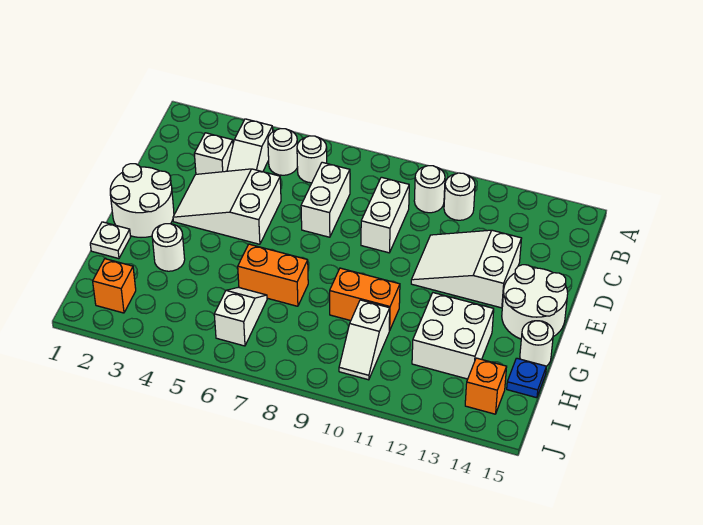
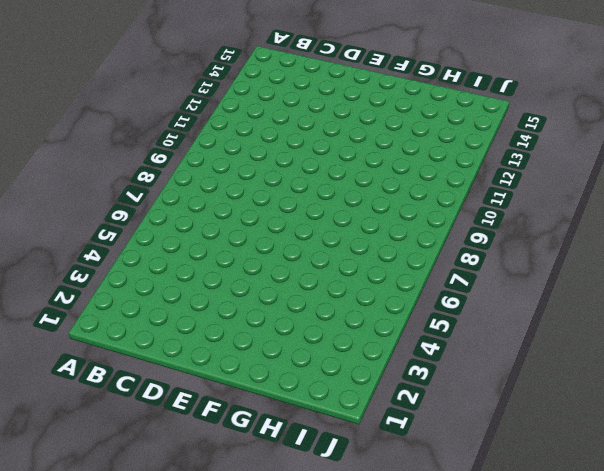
none -> white 1x2 slope [227,119,273,172]
none -> white 1x1 round brick [268,129,297,175]
none -> white 1x1 round brick [297,136,327,183]

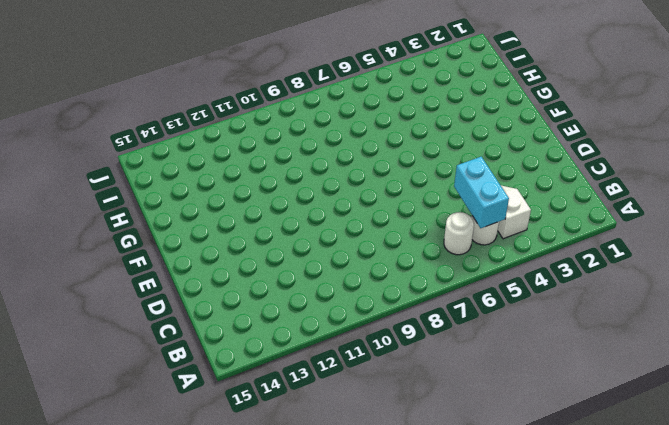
cyan 1x2 brick [454,157,509,228] -> none
none -> white 1x1 round brick [414,166,445,213]
none -> white 1x1 round brick [444,173,475,220]
none -> white 1x1 brick [194,133,233,174]

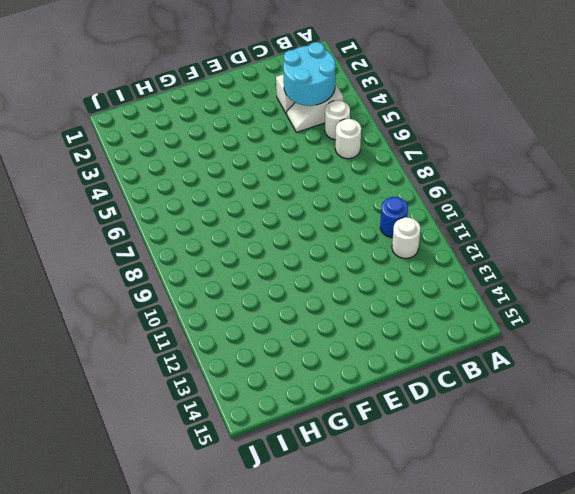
cyan 2x2 round brick [283,42,335,106] -> none
blue 1x1 round brick [380,197,408,238] -> white 1x1 round brick [414,166,445,213]
none -> white 1x2 brick [301,162,350,237]
none -> white 1x2 brick [361,177,409,253]
none -> white 2x3 slope [173,169,281,244]

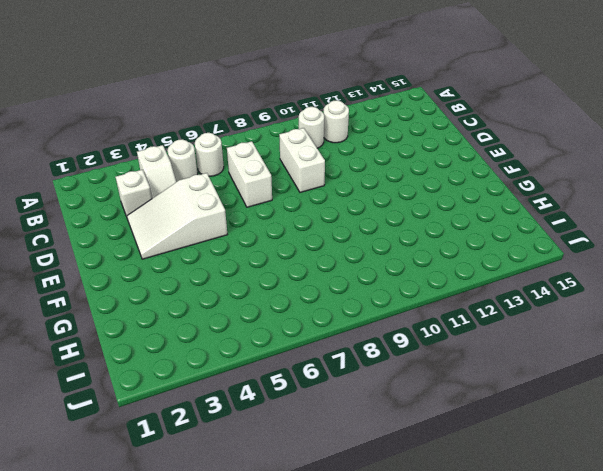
none -> white 2x3 slope [411,230,522,308]
none -> white 2x2 round brick [110,164,174,237]
none -> white 2x2 round brick [502,265,568,339]

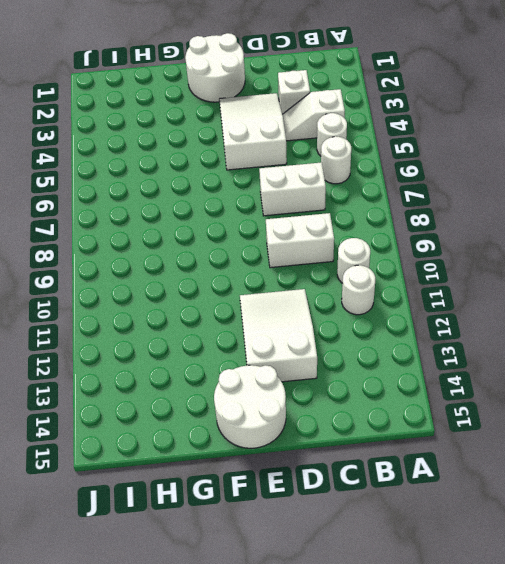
none -> white 1x1 plate [90,222,131,259]
none -> white 1x1 round brick [152,224,185,271]
none -> orange 1x2 brick [238,244,308,306]

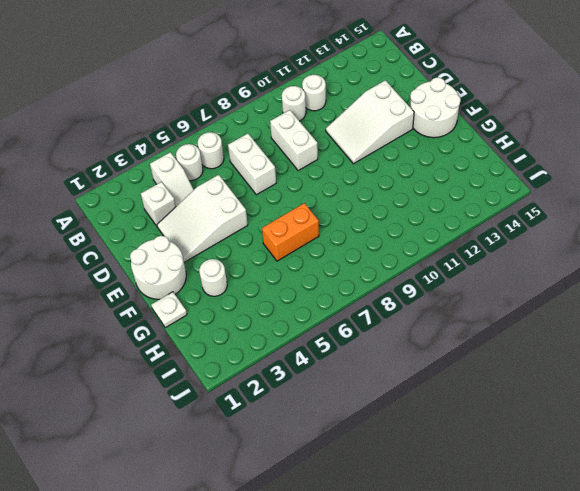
none -> orange 1x2 brick [330,268,400,331]
none -> white 2x2 brick [412,293,494,379]
none -> white 1x1 round brick [520,321,553,366]

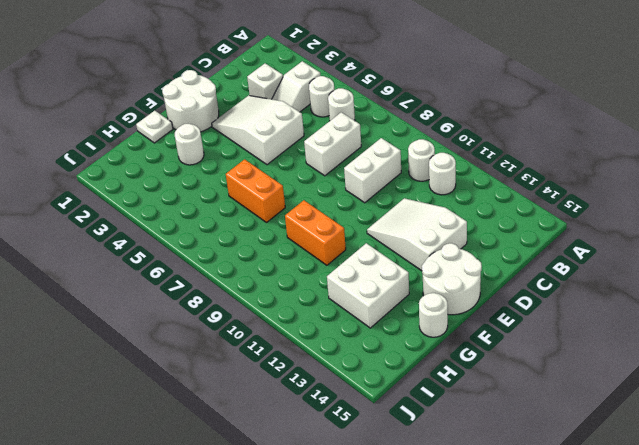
none -> white 1x2 slope [214,287,267,346]
none -> white 1x2 slope [339,300,390,380]
none -> blue 1x1 plate [507,358,546,398]

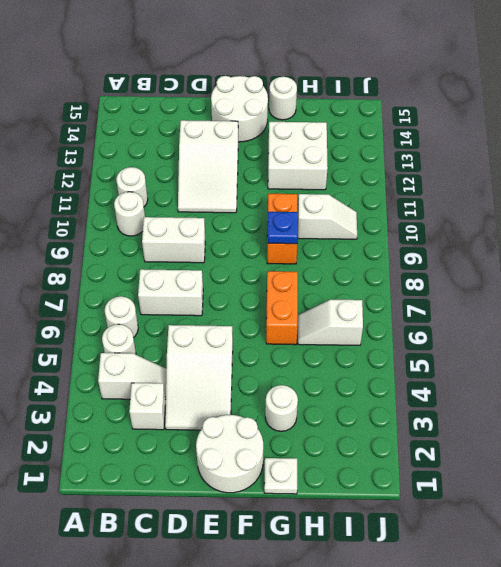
blue 1x1 plate [268,212,298,244] -> blue 1x1 plate moved to [507,358,546,398]
none -> orange 1x1 brick [93,259,136,313]
none -> orange 1x1 brick [465,358,507,414]

